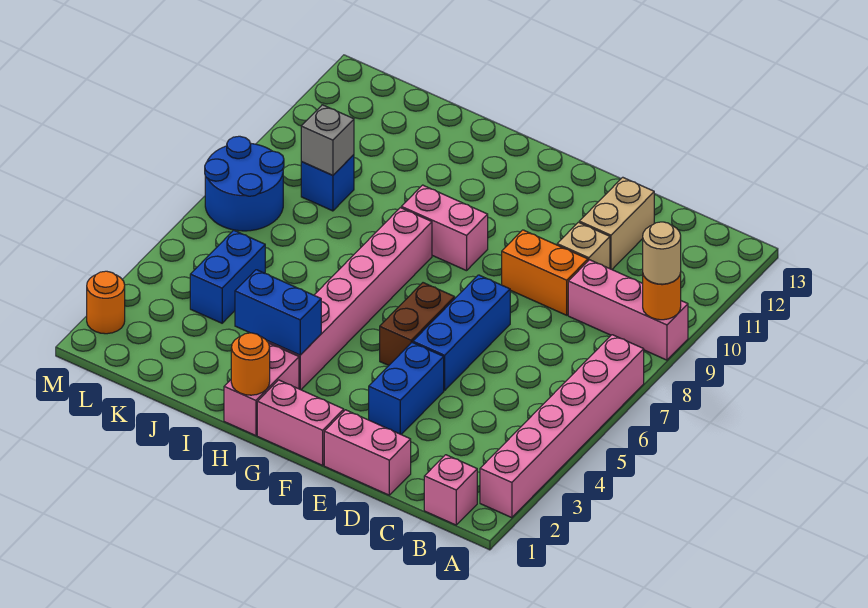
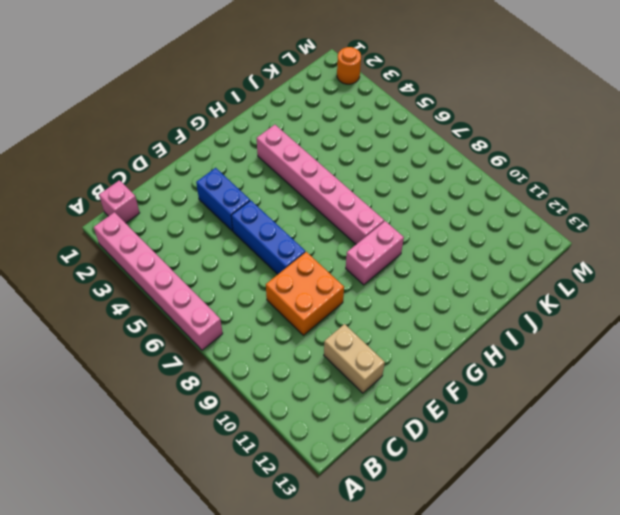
orange 2x2 brick [266,252,344,335] -> orange 1x2 brick [502,230,588,315]
none -> pink 1x3 brick [568,260,688,360]
none -> pink 1x2 brick [324,410,411,495]
none -> tan 1x1 brick [557,222,610,269]

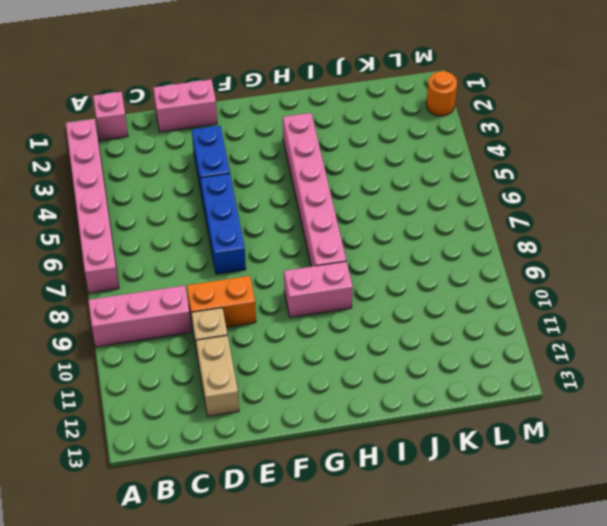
none -> pink 1x2 brick [257,380,344,465]
none -> brown 1x2 brick [380,283,455,365]
none -> pink 1x2 brick [224,343,299,436]

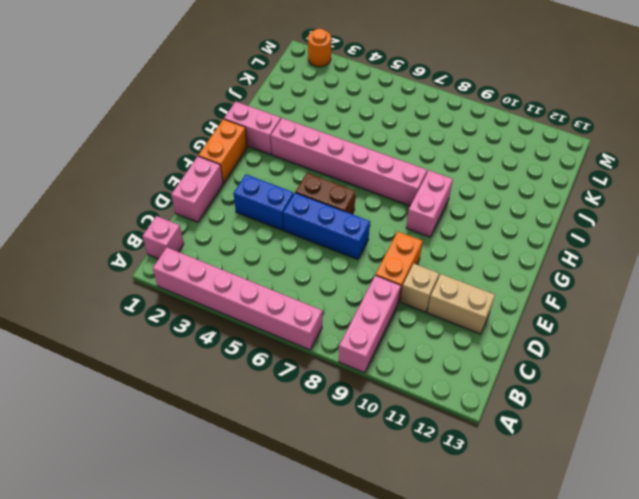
orange 1x2 brick [198,119,247,183] -> pink 1x2 brick [257,380,344,465]
none -> blue 1x2 brick [190,230,265,323]
none -> blue 1x1 brick [301,155,354,211]
none -> blue 2x2 round brick [205,136,284,231]

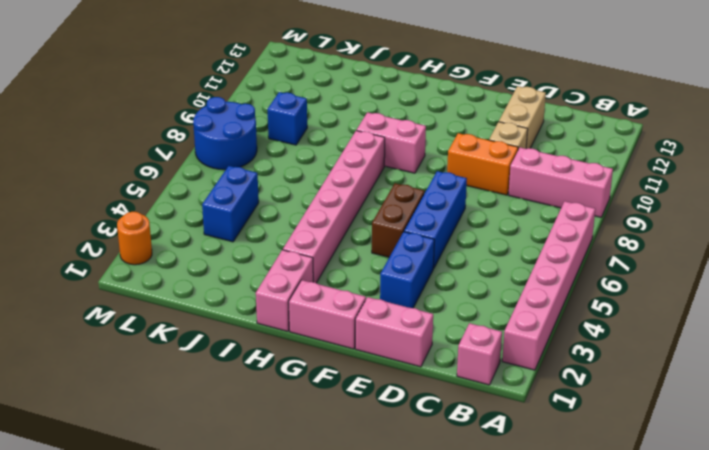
none -> orange 1x1 round brick [643,273,681,320]
none -> orange 1x1 round brick [231,333,270,395]
none -> blue 1x2 brick [235,270,321,355]

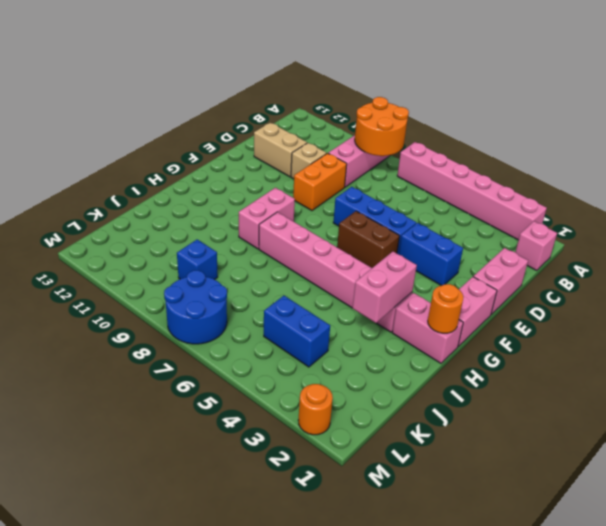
orange 2x2 round brick [355,97,409,156] -> orange 1x1 round brick [643,273,681,320]
pink 1x2 brick [353,252,417,323] -> blue 1x2 brick [235,270,321,355]
none -> grey 1x1 brick [301,105,354,175]
none -> tan 1x1 round brick [643,222,681,284]

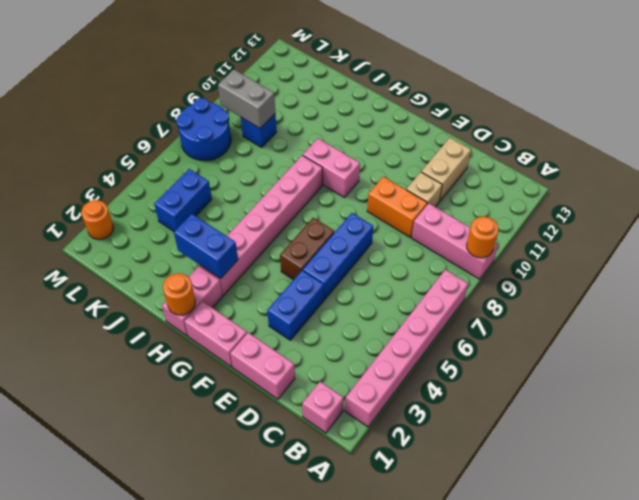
grey 1x2 brick [218,70,275,128] -> grey 1x1 brick [301,105,354,175]
none -> tan 1x1 round brick [643,222,681,284]

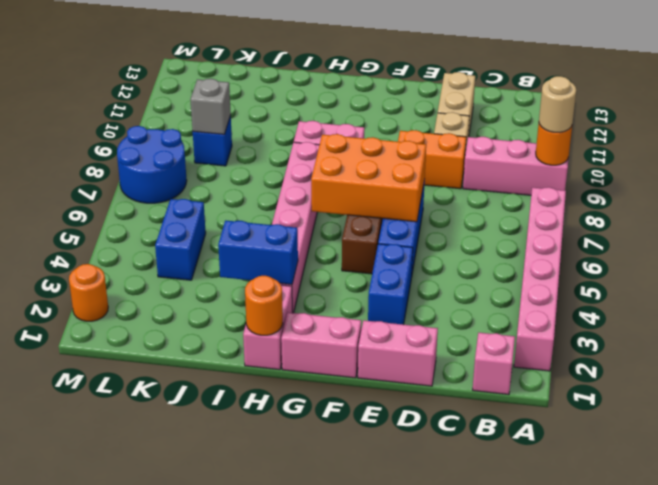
orange 2x3 brick [311,134,426,222] -> none

